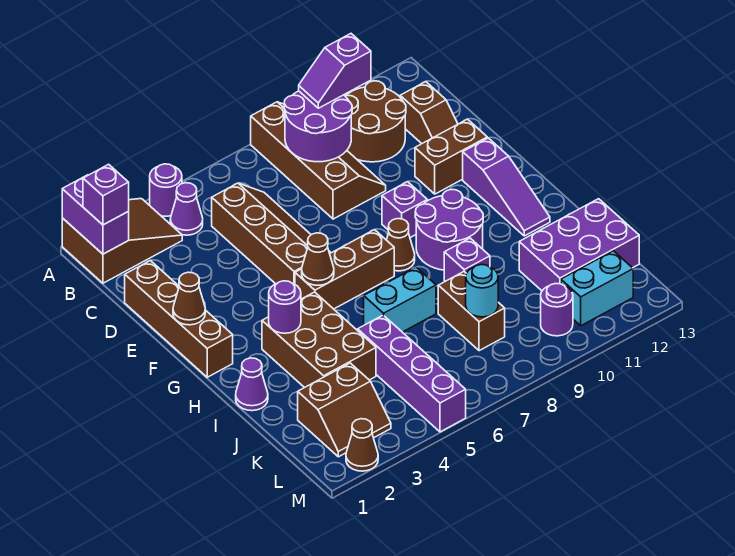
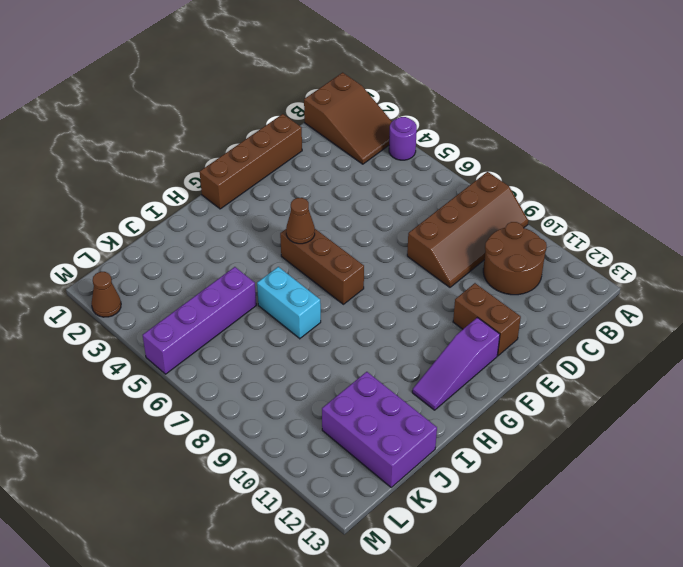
none -> purple 1x1 cone [170,183,203,235]
none -> brown 2x4 slope [212,183,331,284]
none -> brown 1x2 slope [400,82,458,144]
none -> purple 1x1 brick [382,182,427,238]

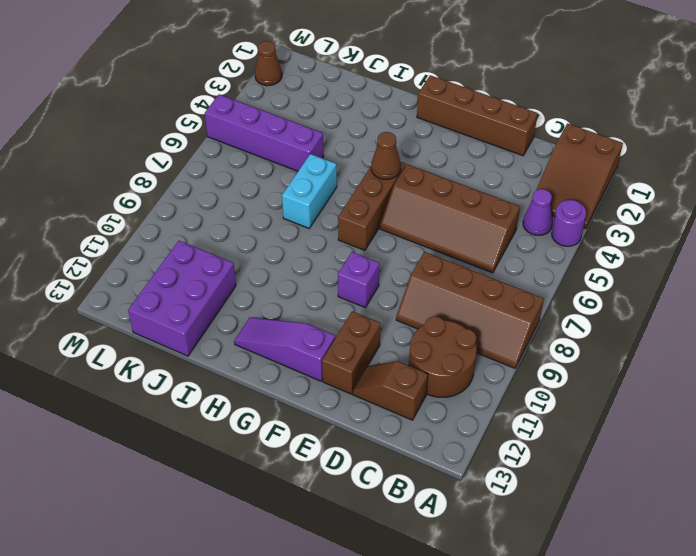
none -> brown 1x1 cone [387,219,415,271]
none -> purple 2x2 round brick [415,189,483,270]
none -> brown 2x3 brick [262,292,376,388]
none -> purple 1x1 cone [236,358,268,411]

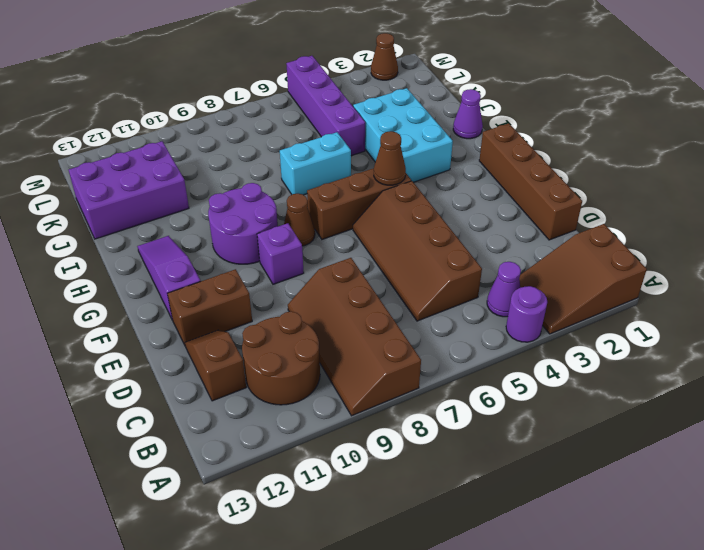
cyan 2x3 brick [353,88,453,182] -> brown 2x3 brick [262,292,376,388]
none -> purple 1x1 brick [444,238,490,281]
none -> brown 1x2 brick [438,272,505,351]
none -> brown 2x2 slope [298,363,391,457]
none -> purple 1x1 round brick [541,284,573,336]

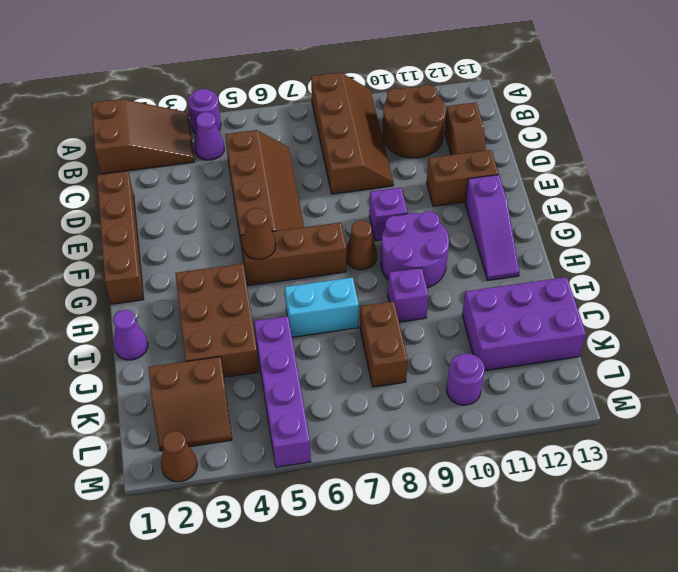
none -> cyan 1x2 brick [561,251,633,326]
none -> purple 1x2 brick [62,175,129,254]
none -> purple 2x2 round brick [284,91,352,162]
none -> brown 1x1 cone [173,272,205,325]

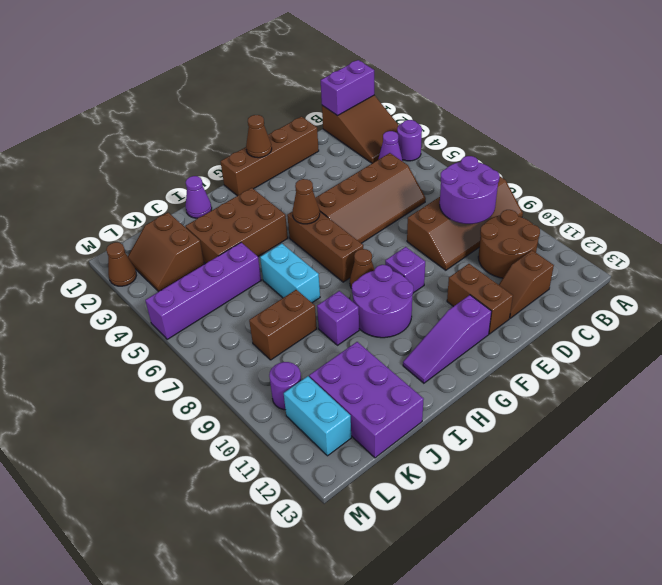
none -> purple 1x1 round brick [269,281,301,333]
none -> cyan 1x1 round brick [466,265,498,317]
none -> purple 1x1 brick [83,164,129,225]
none -> purple 1x2 slope [299,34,371,108]

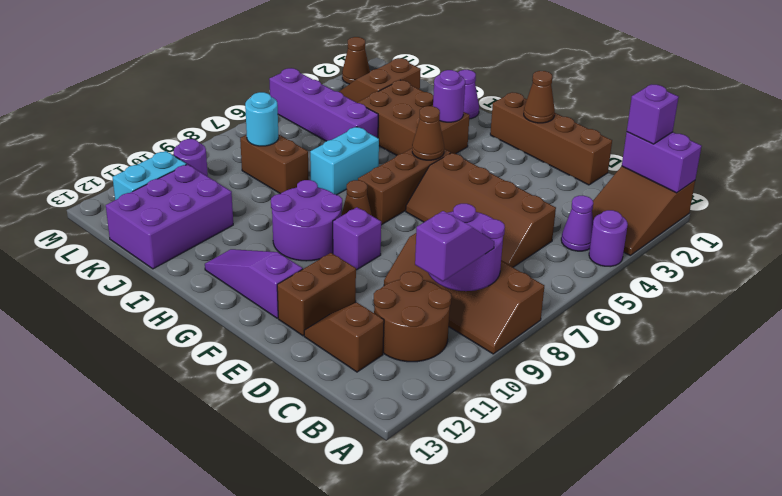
none -> purple 1x1 brick [444,238,490,281]

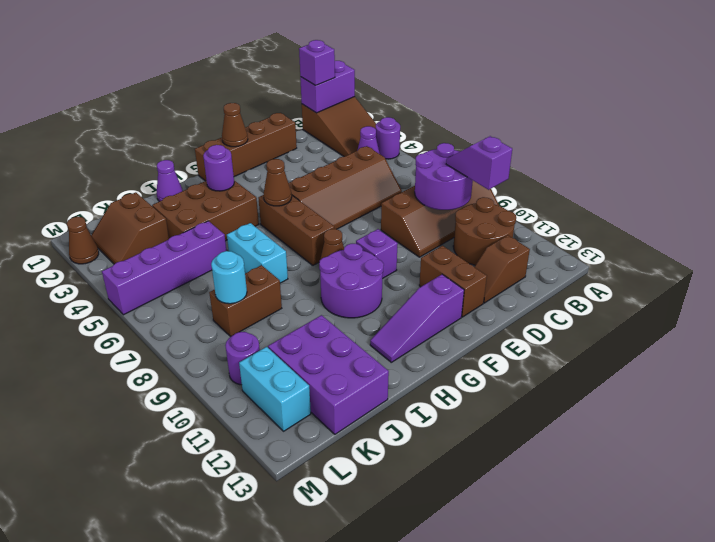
none -> purple 1x1 brick [444,238,490,281]

